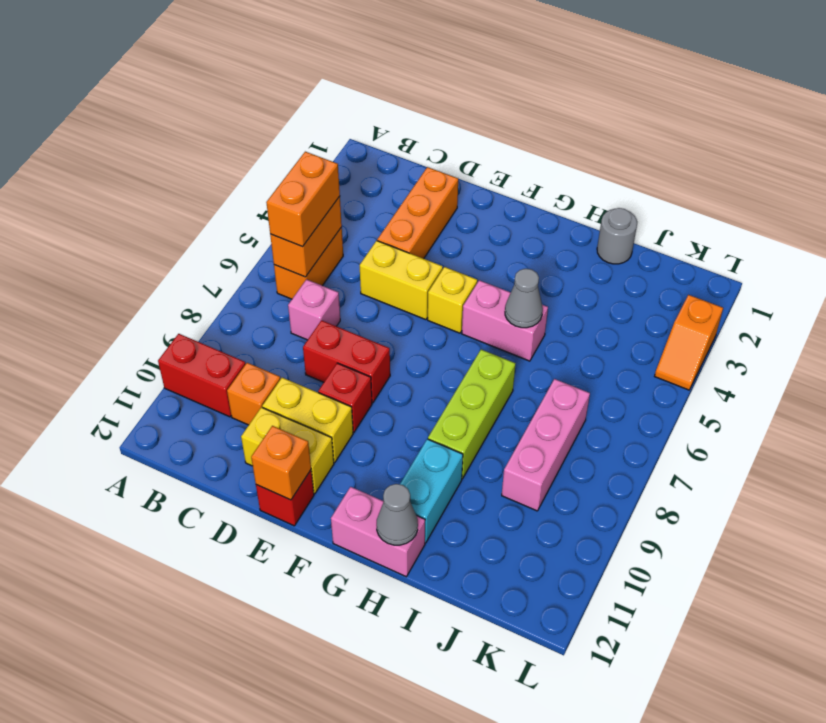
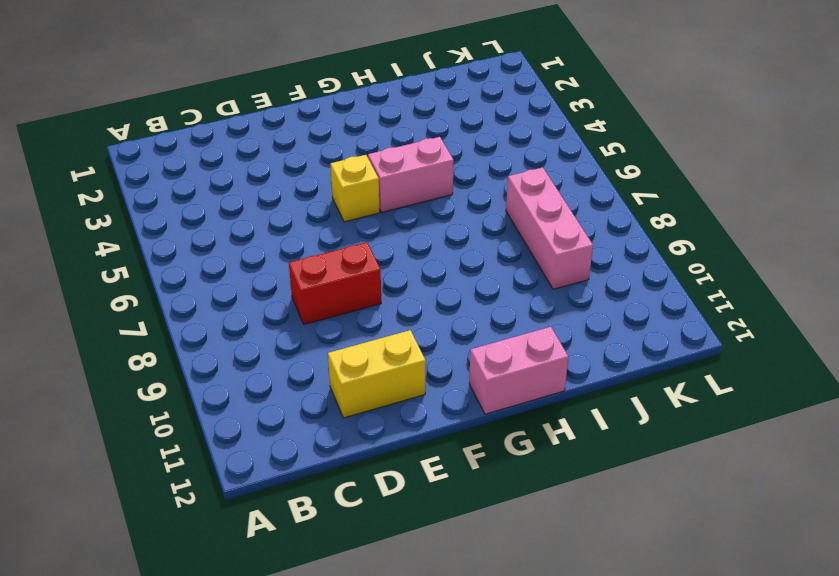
none -> red 1x2 brick [158,334,246,417]
none -> orange 1x2 brick [274,227,343,299]
none -> pink 1x1 brick [288,279,340,340]

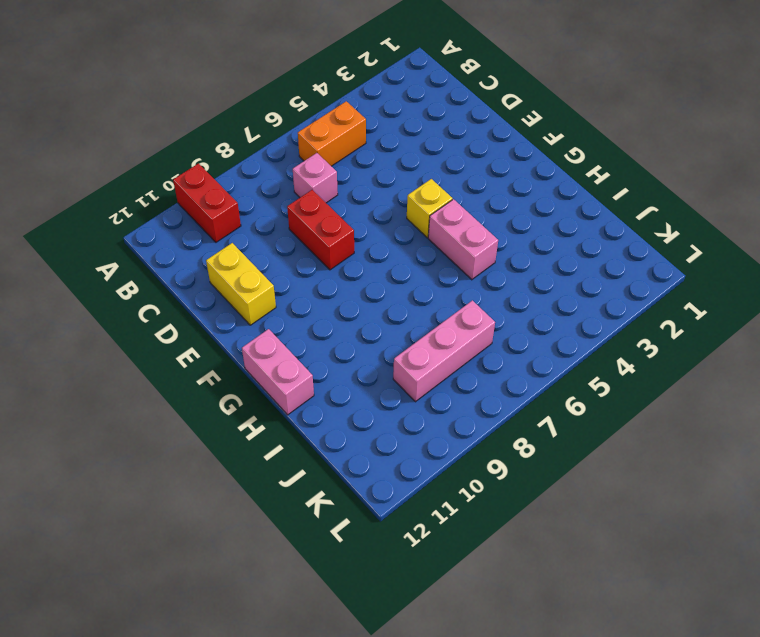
none -> orange 1x1 brick [227,363,280,425]
none -> orange 1x3 brick [377,167,458,259]
none -> yellow 1x2 brick [360,241,443,320]

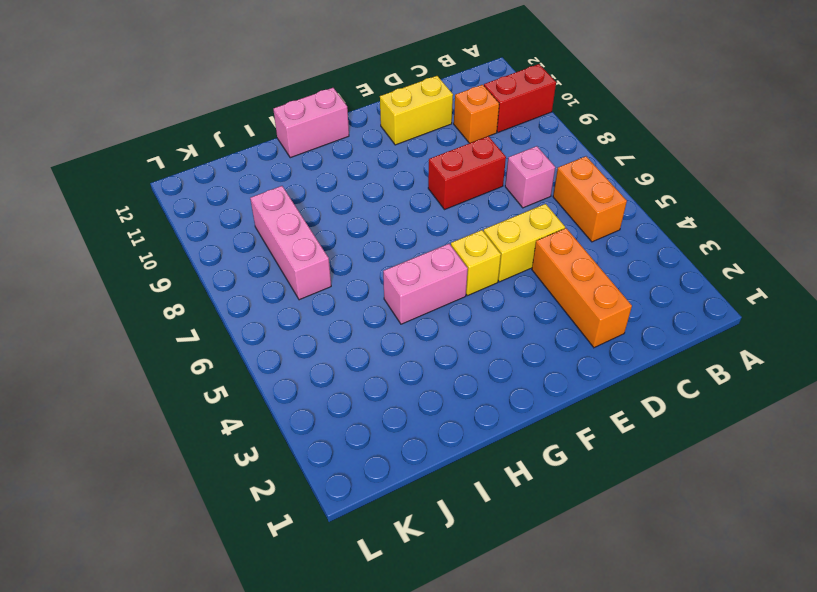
none -> yellow 1x2 brick [262,378,353,463]
none -> red 1x1 brick [318,363,372,432]
none -> red 1x1 brick [256,470,314,526]

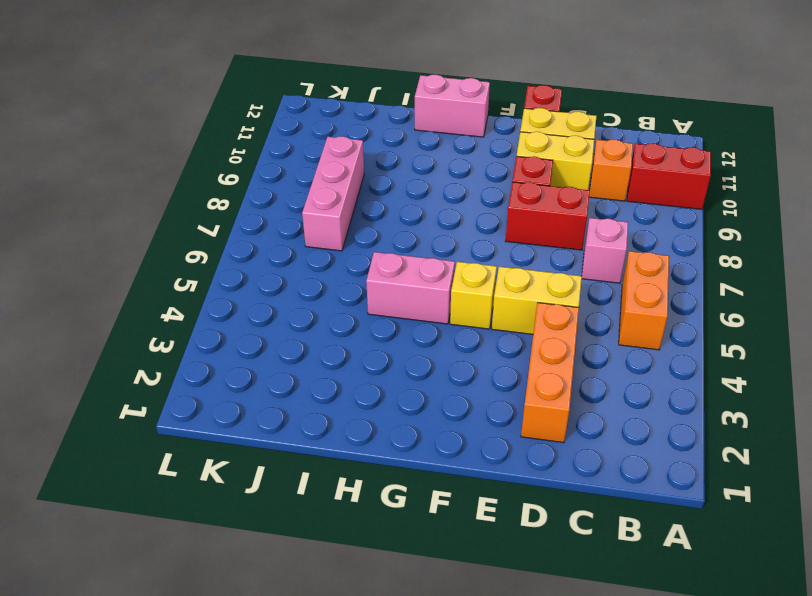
none -> lime 1x3 brick [428,350,516,479]
none -> cyan 1x2 brick [400,439,463,543]
none -> grey 1x1 round brick [597,208,637,264]

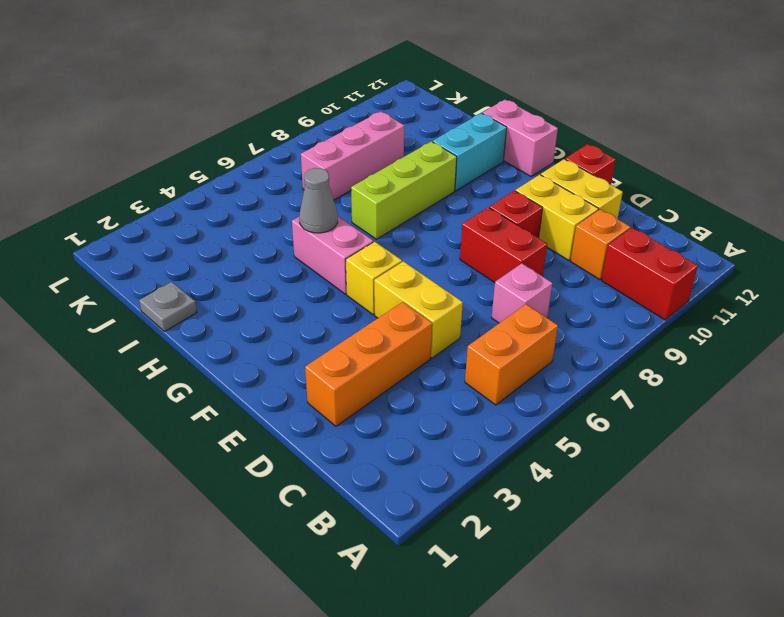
grey 1x1 plate [139,282,197,332] -> grey 1x1 round brick [597,208,637,264]
none -> orange 1x2 slope [655,295,723,390]
none -> orange 1x2 brick [270,196,342,277]
none -> orange 1x1 brick [251,426,311,500]

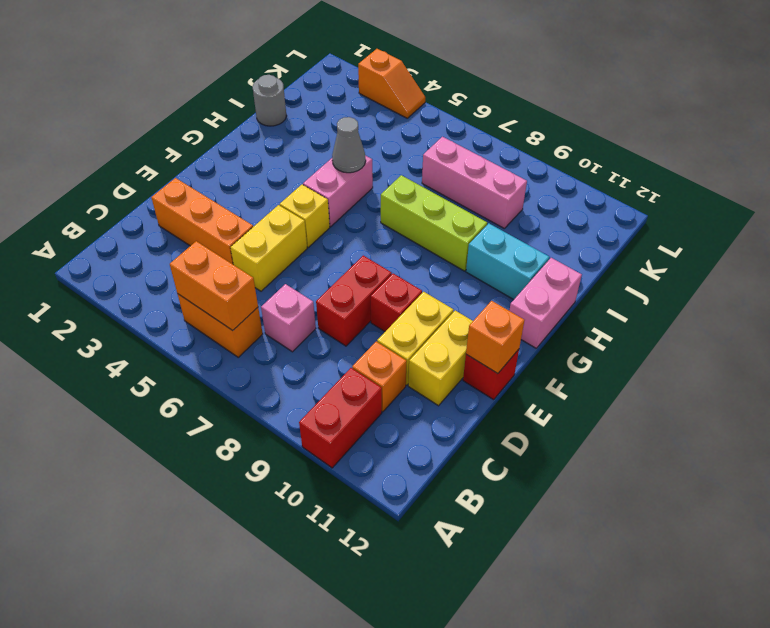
none -> grey 1x1 cone [377,484,418,545]
none -> orange 1x2 brick [266,152,340,247]

